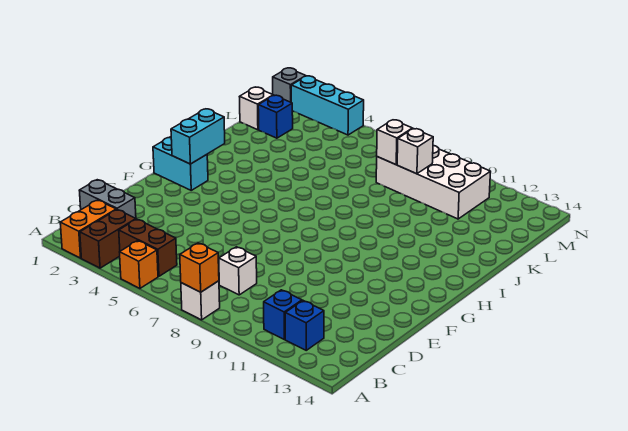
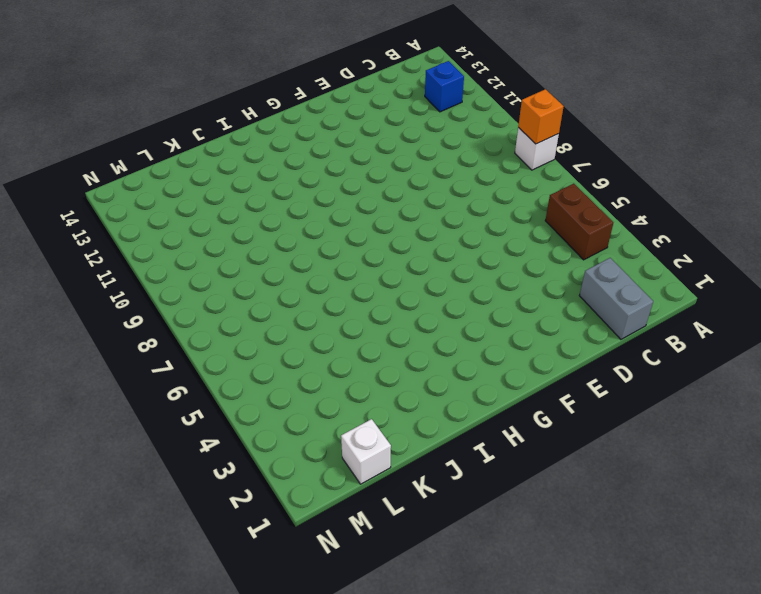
none -> orange 1x2 brick [60,200,116,258]
none -> brown 1x2 brick [80,210,136,268]
none -> orange 1x1 brick [120,241,158,288]

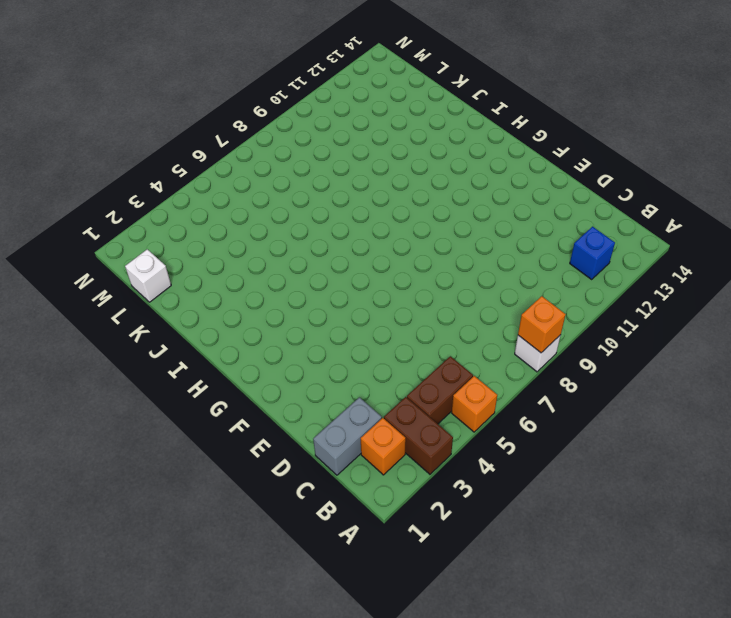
orange 1x1 brick [361,418,406,475] -> orange 1x2 brick [60,200,116,258]
none -> blue 1x1 brick [264,290,302,339]
none -> white 1x1 brick [219,247,257,295]
none -> cyan 1x2 brick [153,137,208,190]

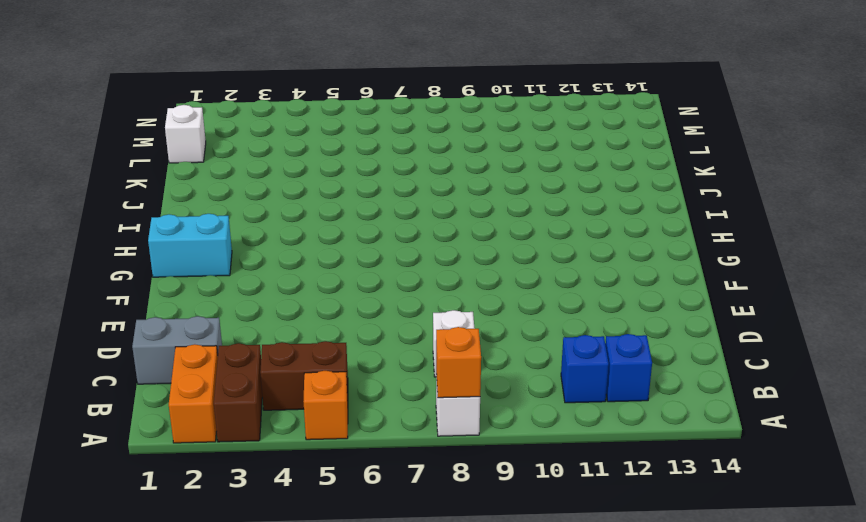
none -> blue 1x1 brick [258,95,293,138]
none -> white 2x4 brick [376,146,491,219]
none -> grey 1x1 brick [273,68,305,102]

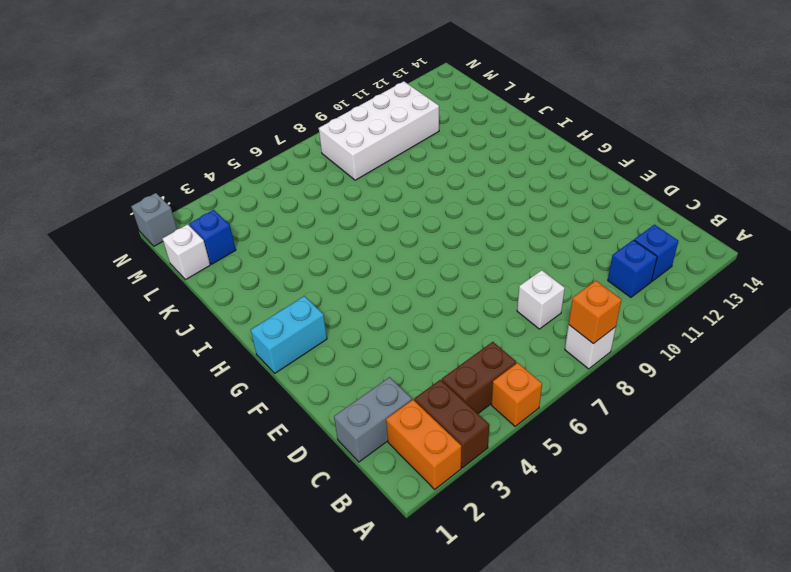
none -> cyan 1x3 brick [291,76,364,135]
none -> cyan 1x2 brick [171,109,225,164]
none -> white 1x1 brick [377,120,412,165]

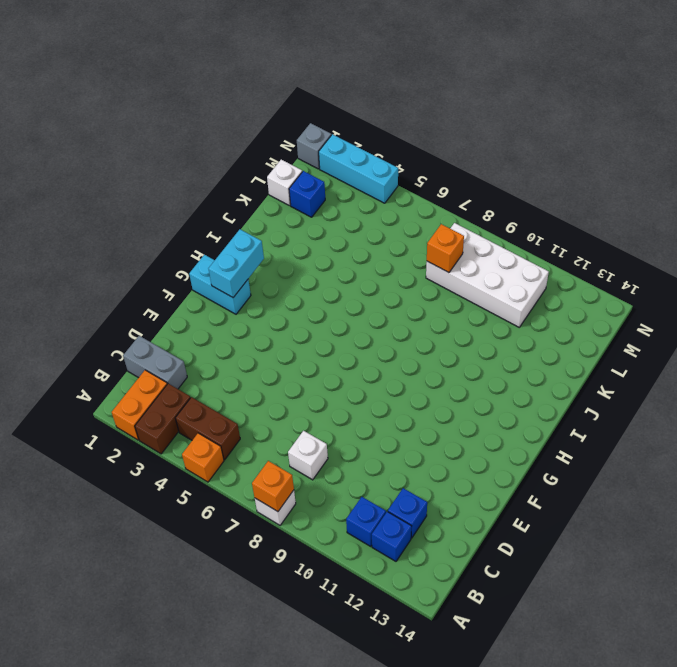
blue 1x1 brick [388,488,427,538] -> none
orange 1x1 brick [427,224,464,273] -> white 1x1 brick [377,120,412,165]
none -> white 1x1 brick [397,129,433,174]

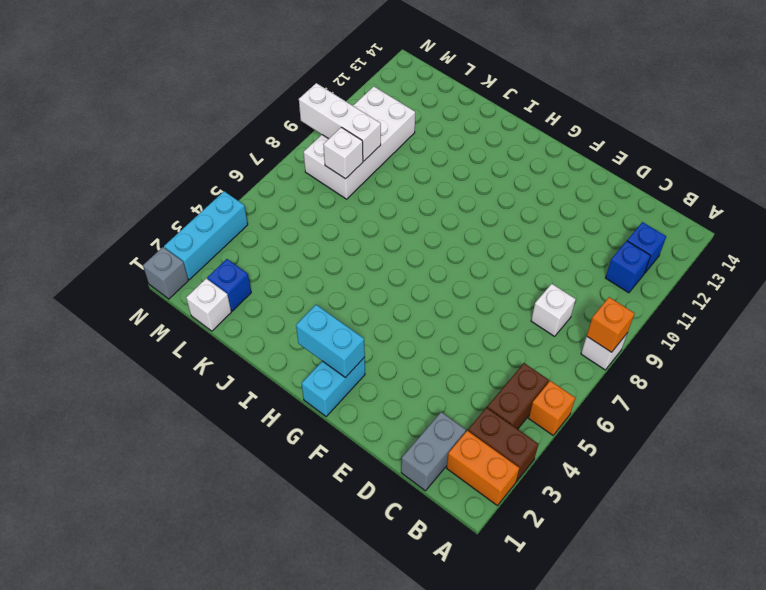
white 1x3 brick [299,83,381,161] -> white 1x1 brick [397,129,433,174]

